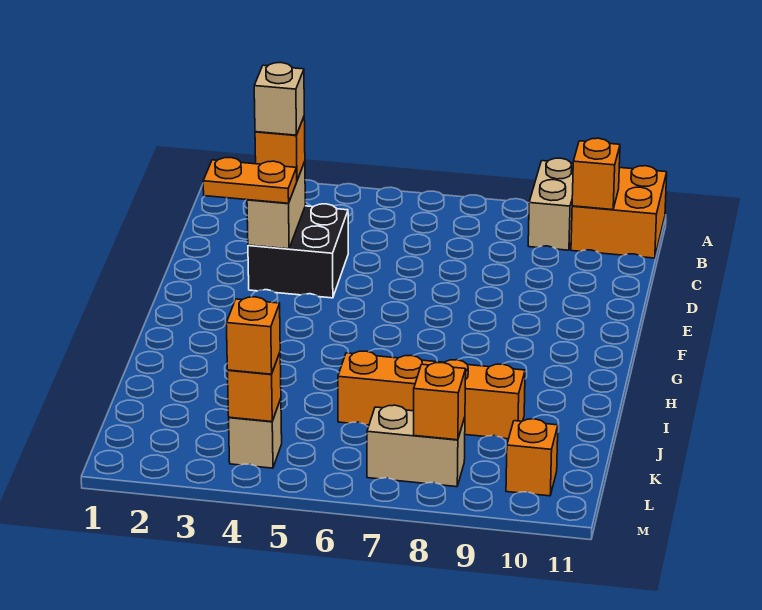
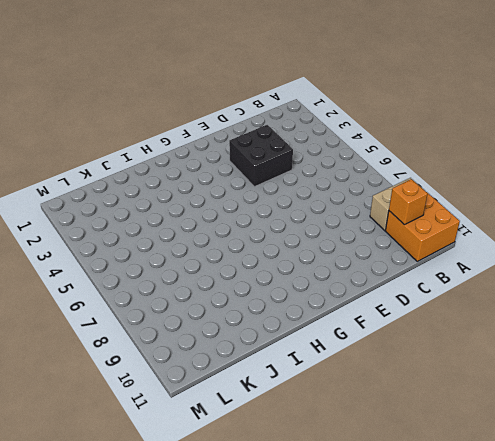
none -> orange 1x4 brick [338,351,525,439]
none -> tan 1x1 brick [229,399,282,468]
none -> tan 1x2 brick [367,405,465,487]

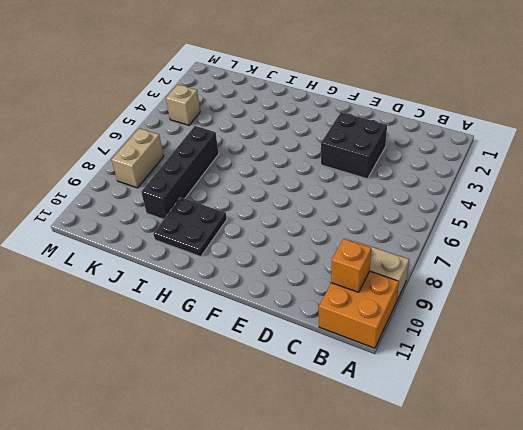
black 2x2 plate [153,197,227,257] -> none
black 1x4 brick [141,126,219,219] -> orange 1x4 brick [338,351,525,439]
none -> orange 1x1 brick [506,419,558,496]
none -> tan 1x2 brick [247,162,305,249]
none -> orange 1x1 brick [228,353,281,422]

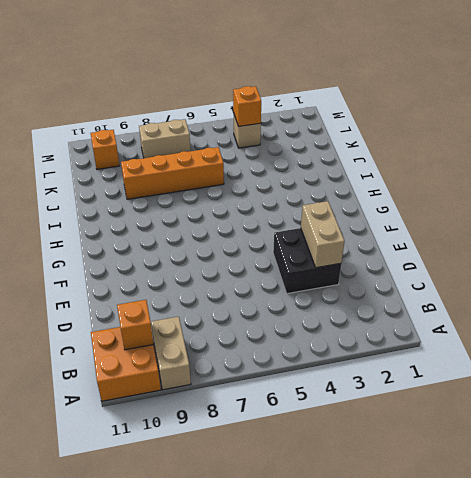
none -> orange 1x1 brick [414,362,466,440]
none -> orange 1x1 brick [255,117,305,180]
none -> orange 1x2 plate [203,158,297,203]

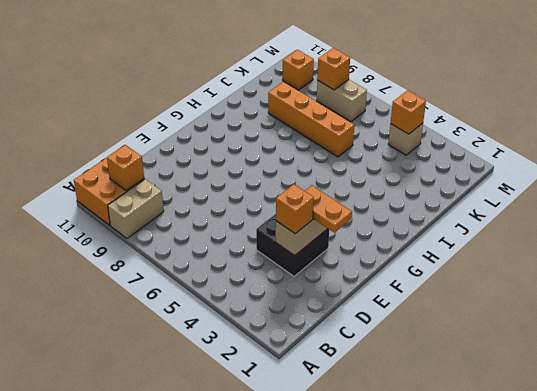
none -> orange 1x1 brick [226,297,280,374]
none -> tan 1x1 brick [254,63,304,135]

